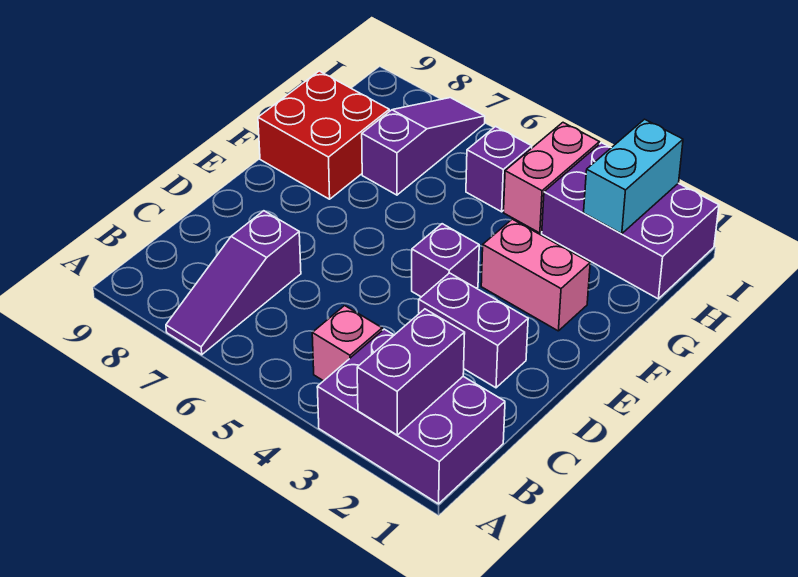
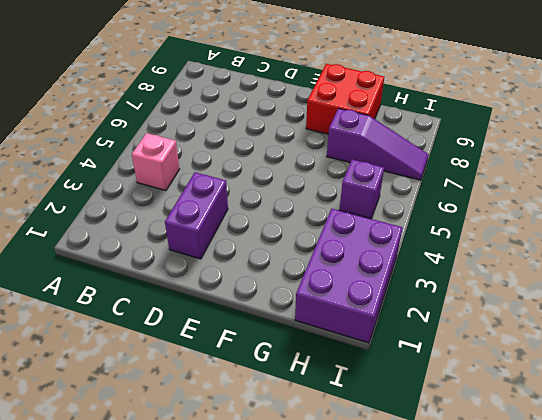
none -> purple 2x3 brick [317,329,505,504]
none -> purple 1x3 slope [166,211,301,355]
none -> purple 1x1 brick [412,224,479,297]

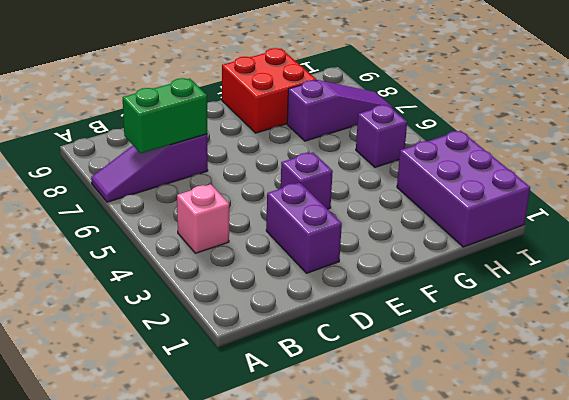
green 1x2 brick [123,78,207,153] -> none
none -> purple 2x3 brick [317,329,505,504]
none -> pink 1x2 brick [481,219,590,331]
none -> pink 1x2 brick [504,123,599,233]

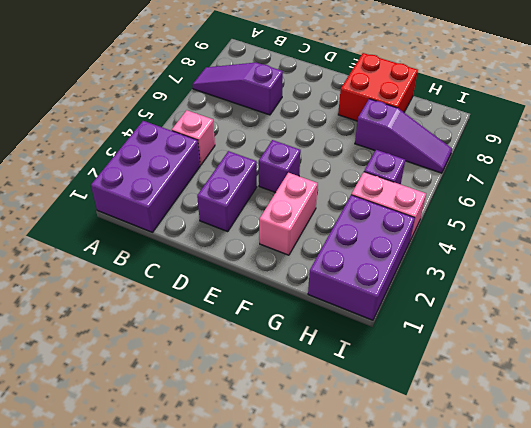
none -> purple 1x2 brick [357,309,465,435]
none -> cyan 1x2 brick [584,119,683,234]

